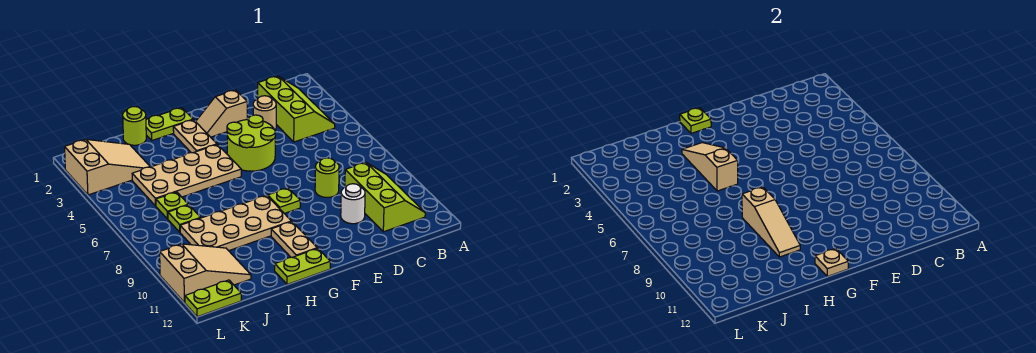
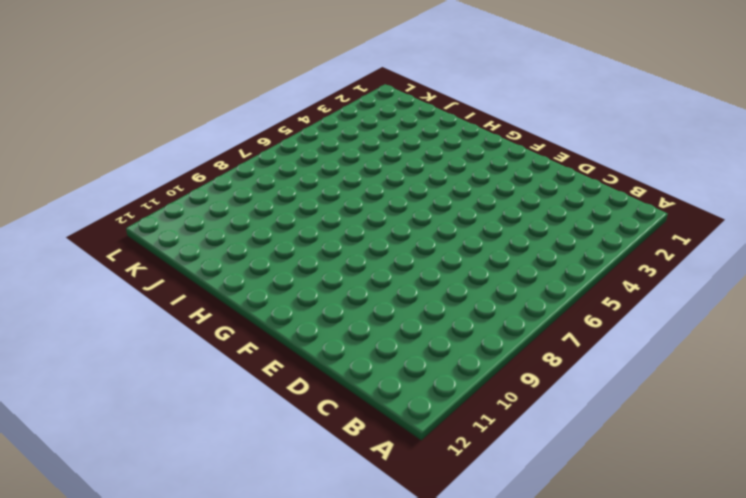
none -> lime 2x3 slope [258,76,335,142]
none -> lime 2x3 slope [345,162,425,232]
none -> tan 1x1 round brick [253,96,276,130]

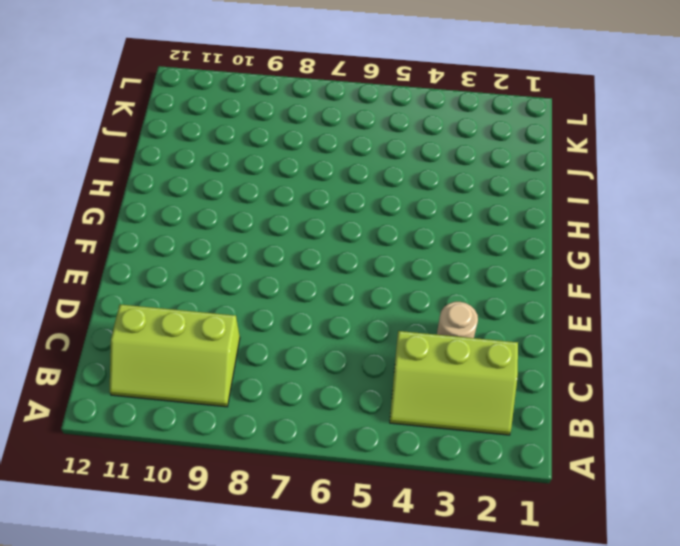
none -> lime 1x1 round brick [315,158,339,197]
none -> white 1x1 round brick [341,184,365,224]
none -> tan 1x2 slope [196,90,247,137]

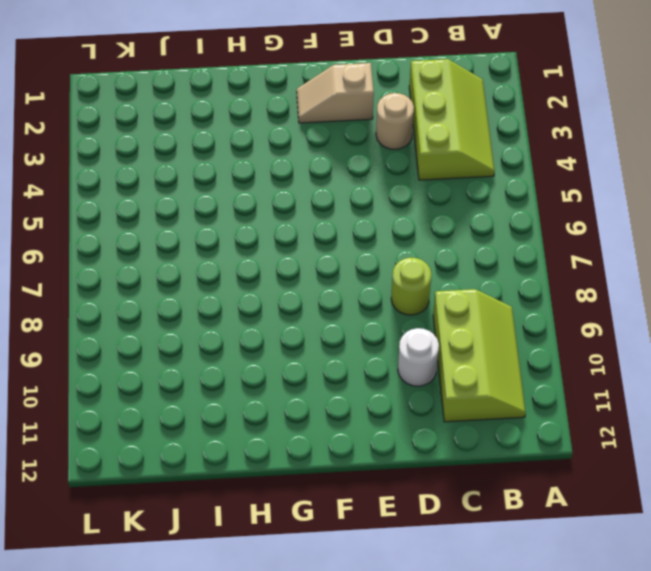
none -> lime 2x2 round brick [227,115,275,171]
none -> lime 1x1 plate [268,188,300,214]
none -> lime 1x2 plate [146,108,193,140]

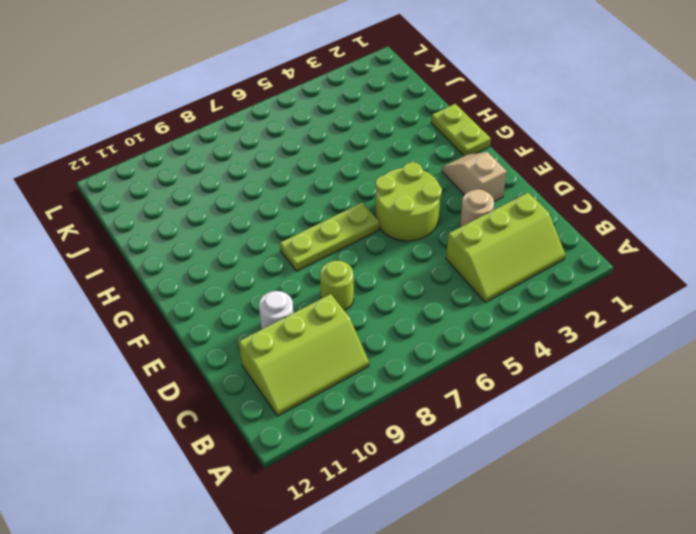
lime 1x3 plate [280,203,379,271] -> lime 1x1 plate [268,188,300,214]
none -> tan 1x2 plate [173,120,217,153]
none -> tan 2x4 plate [132,145,241,206]
none -> tan 2x4 plate [180,195,291,251]

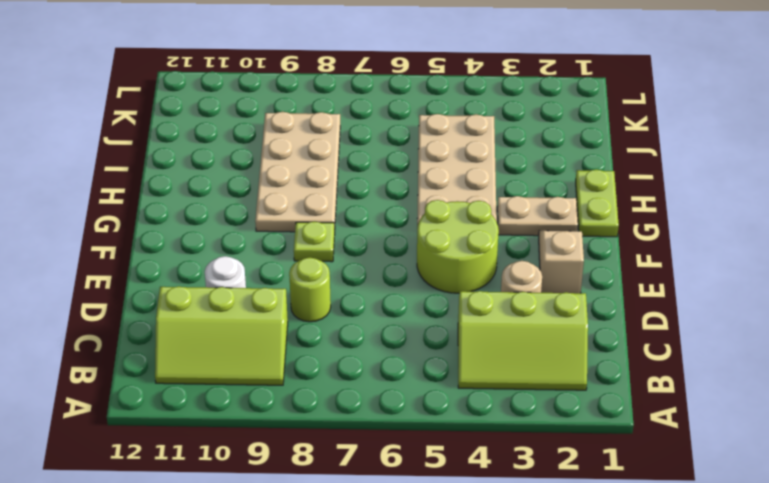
none -> tan 1x2 plate [271,222,317,257]
none -> lime 1x2 plate [275,248,330,284]
none -> lime 1x1 round brick [123,107,146,145]

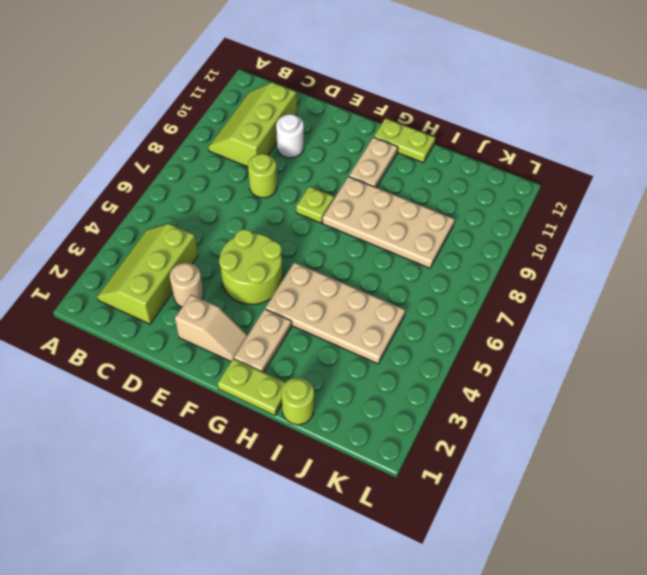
none -> tan 2x3 slope [65,139,150,195]
none -> lime 1x1 plate [156,192,188,219]
none -> lime 1x1 plate [168,205,200,232]

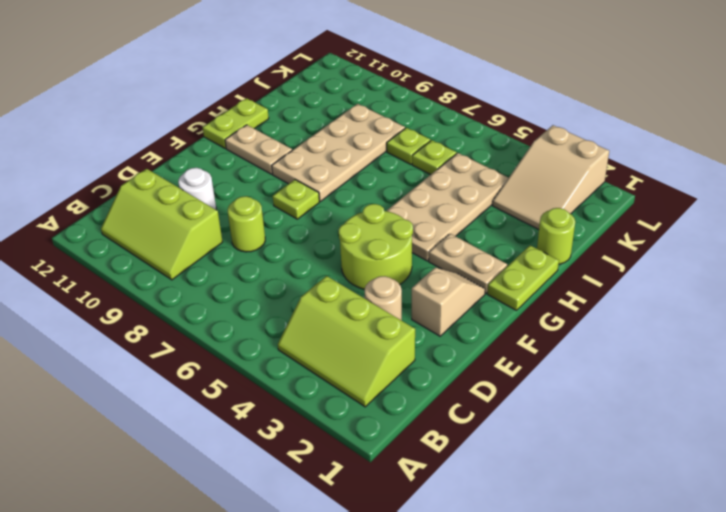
none -> tan 2x3 slope [160,244,251,303]
none -> lime 1x2 plate [185,280,241,317]
none -> lime 1x1 plate [680,108,711,133]

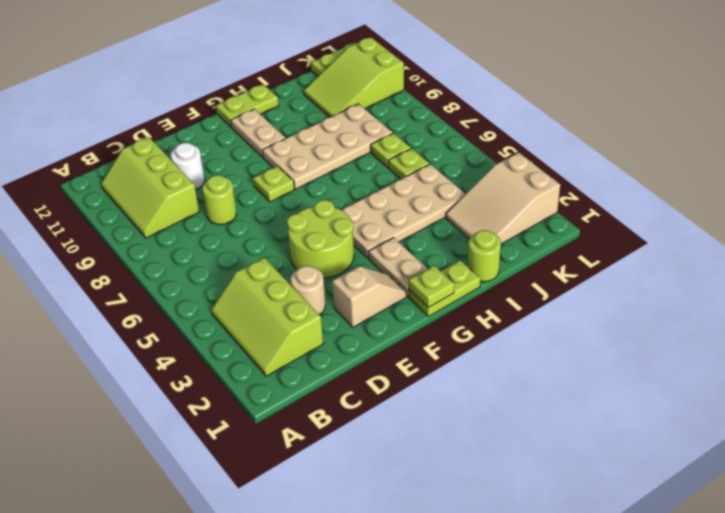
lime 2x3 slope [304,37,404,117] -> tan 2x3 slope [160,244,251,303]
none -> tan 1x1 plate [815,248,848,276]
none -> tan 1x3 slope [682,143,738,191]
none -> tan 1x3 slope [742,187,800,257]

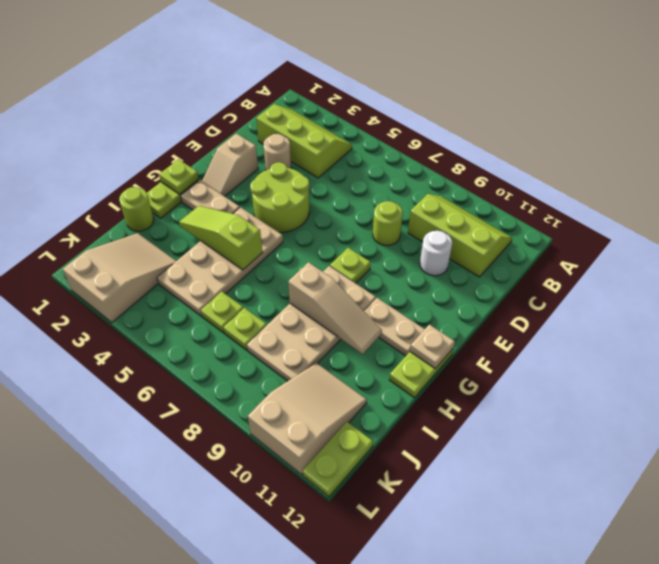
lime 1x3 slope [179,206,263,270] -> tan 1x3 slope [682,143,738,191]

